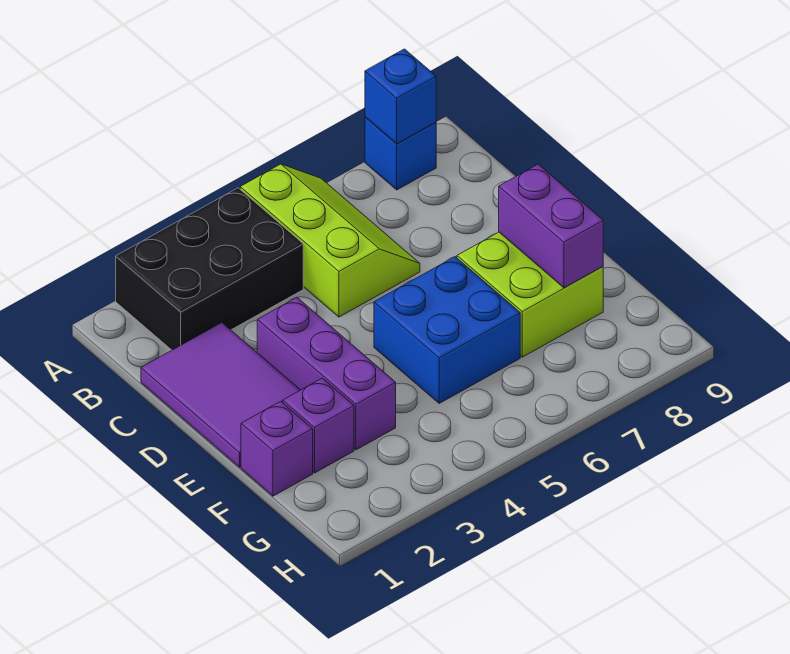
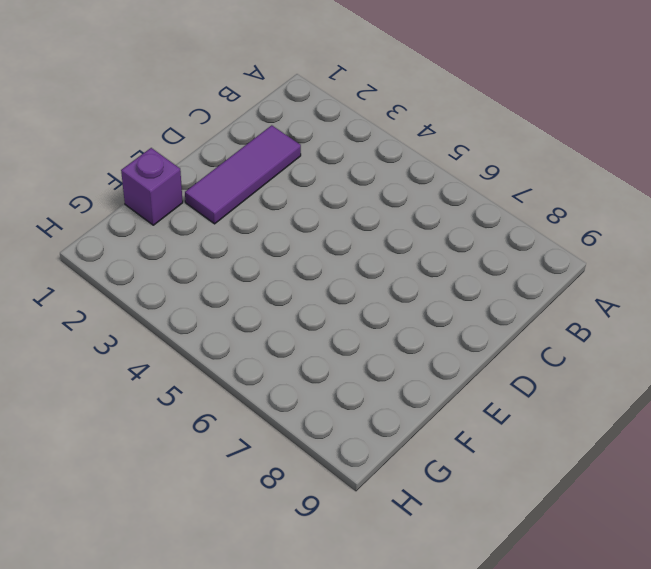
purple 1x3 tile [185,125,301,224] -> purple 2x3 tile [141,323,300,467]
none -> black 2x3 brick [116,188,303,350]
none -> lime 2x3 slope [240,164,420,317]

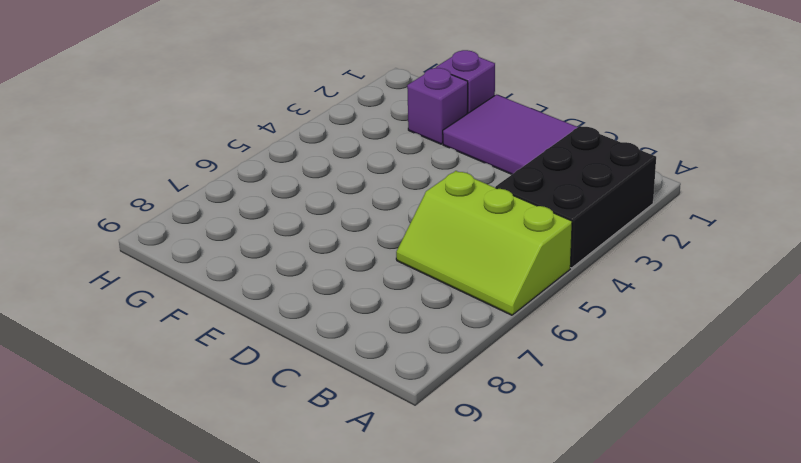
none -> blue 1x1 brick [365,117,436,190]
none -> purple 1x3 brick [257,297,396,450]

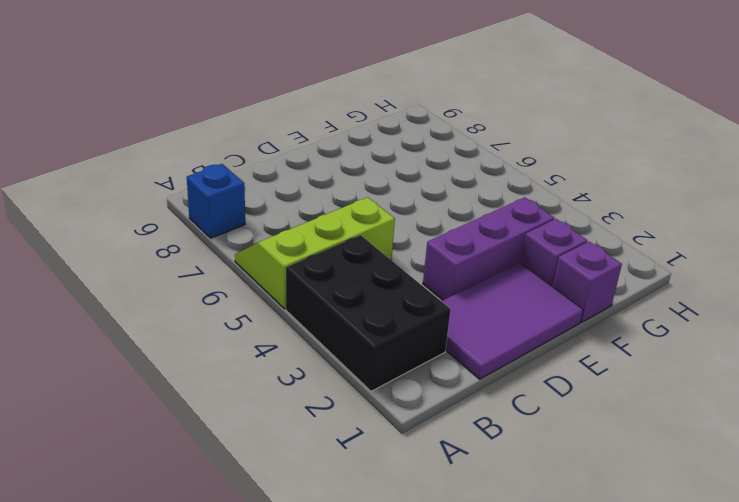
none -> blue 2x2 brick [374,257,520,403]
none -> lime 2x2 brick [457,232,603,357]

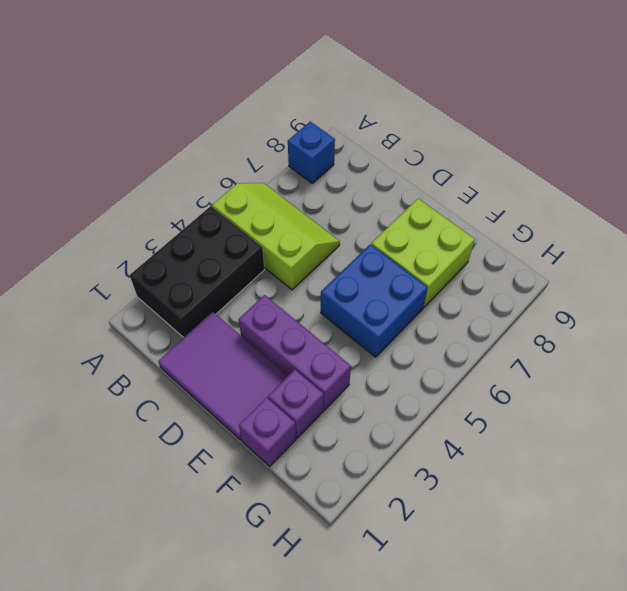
none -> blue 1x1 brick [365,49,436,144]
none -> purple 1x2 brick [499,164,603,288]

